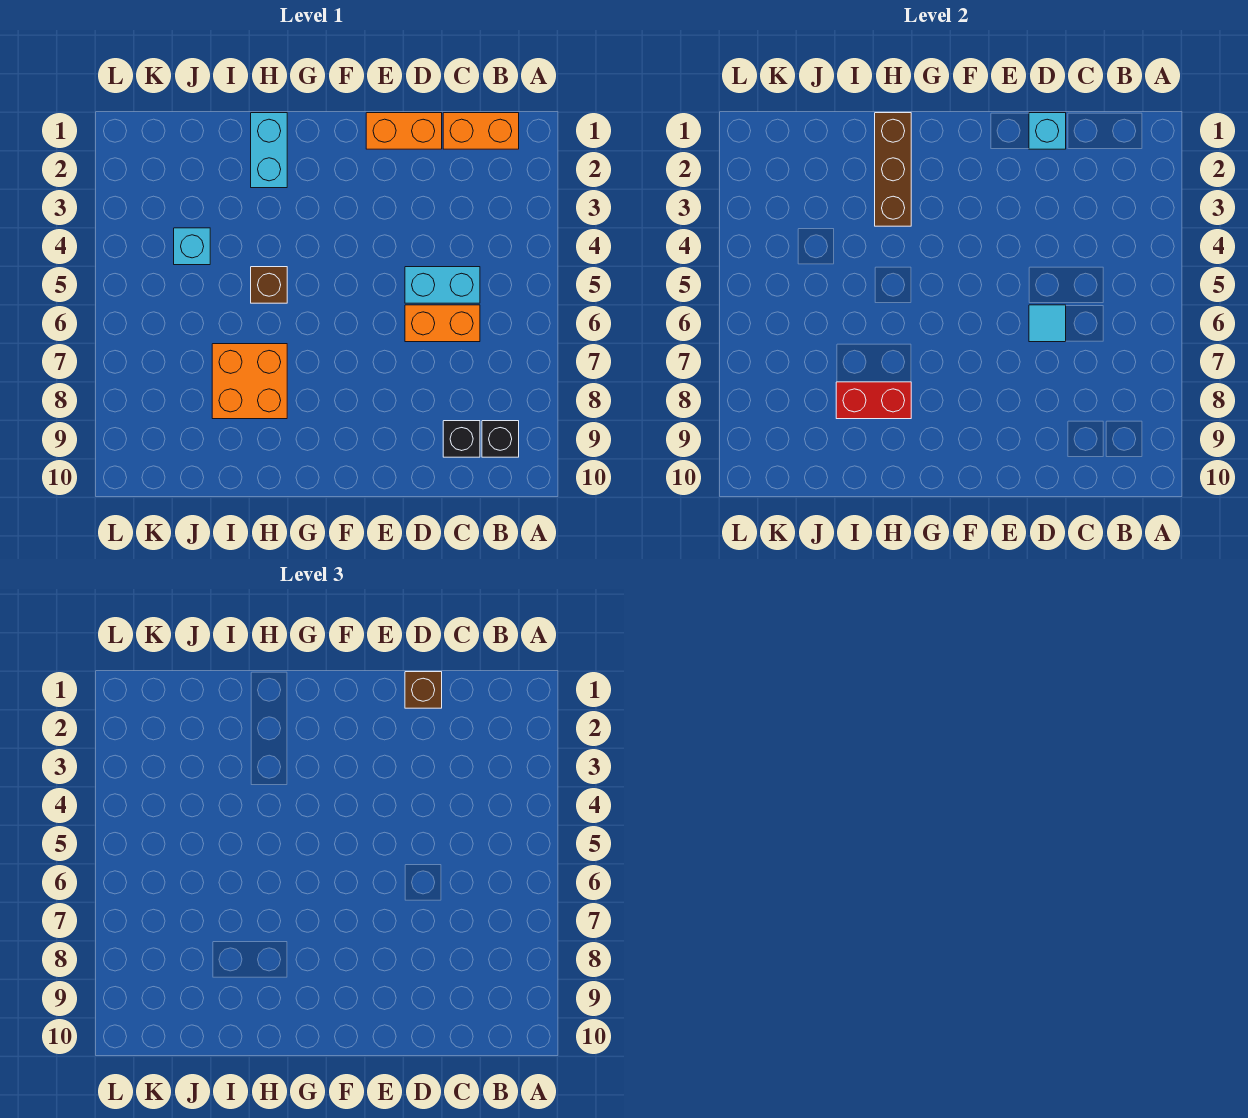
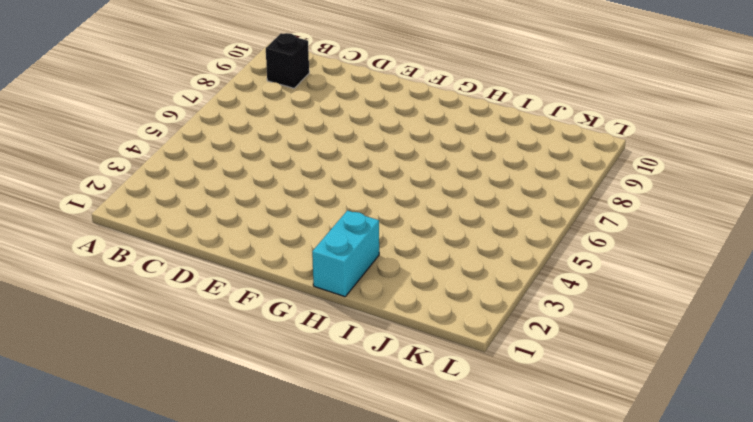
none -> orange 1x2 brick [443,113,519,149]
none -> cyan 1x2 brick [405,267,480,303]
none -> orange 1x2 brick [405,305,480,342]

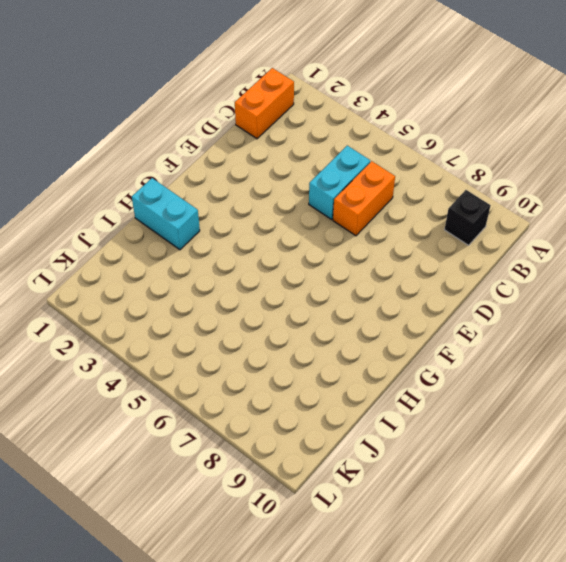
none -> black 1x1 brick [443,421,480,457]
none -> orange 1x2 brick [366,113,442,149]
none -> brown 1x1 brick [251,267,287,303]

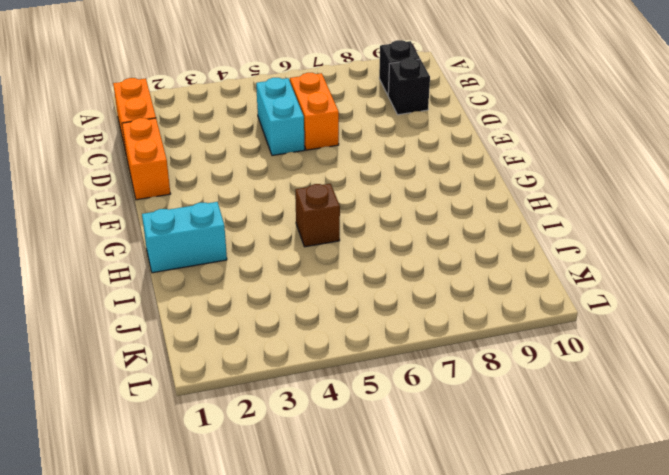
none -> orange 2x2 brick [212,344,287,419]
none -> cyan 1x1 brick [174,228,210,265]
none -> cyan 1x1 brick [1029,113,1066,149]

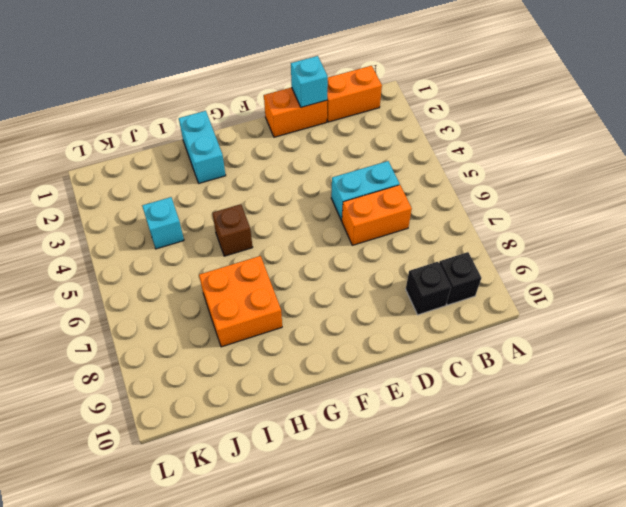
none -> cyan 1x1 tile [1029,305,1066,342]
none -> brown 1x3 brick [875,113,911,226]
none -> red 1x2 brick [836,382,911,419]

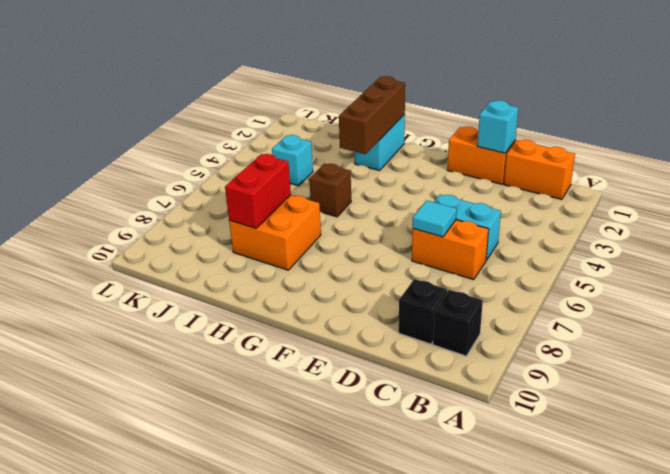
red 1x2 brick [225,154,291,228] -> red 1x2 brick turned to [836,382,911,419]
none -> brown 1x1 brick [405,672,442,708]

